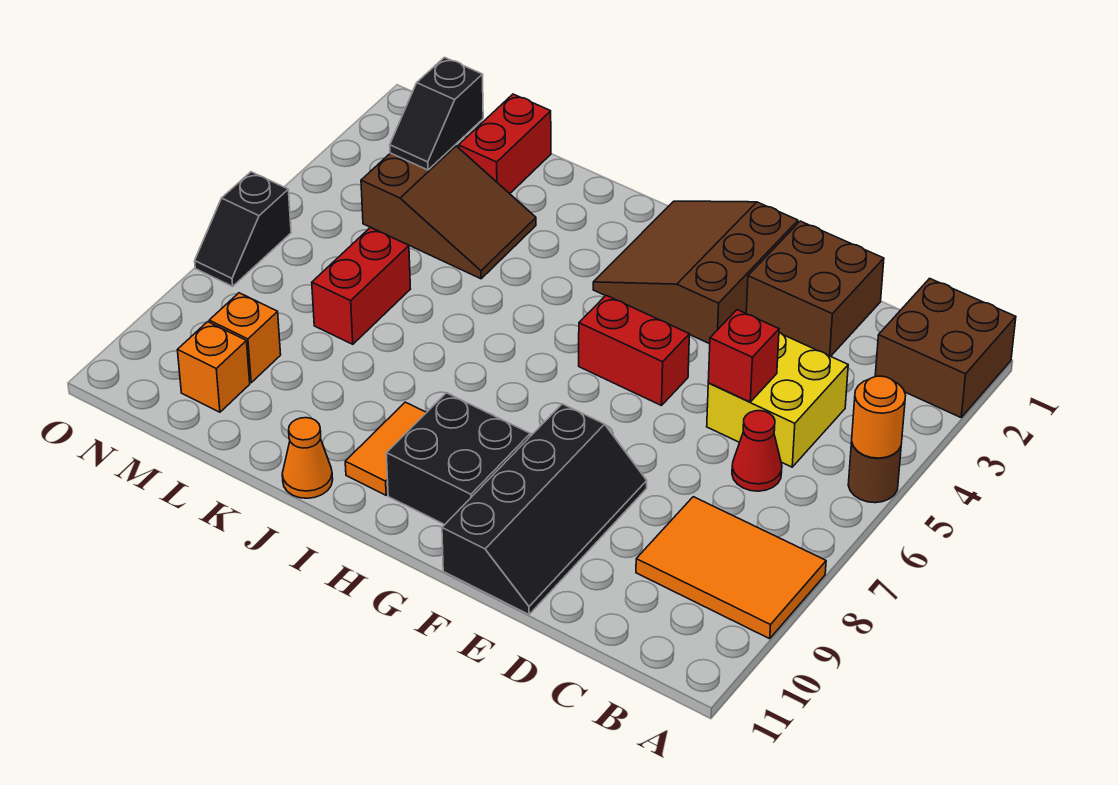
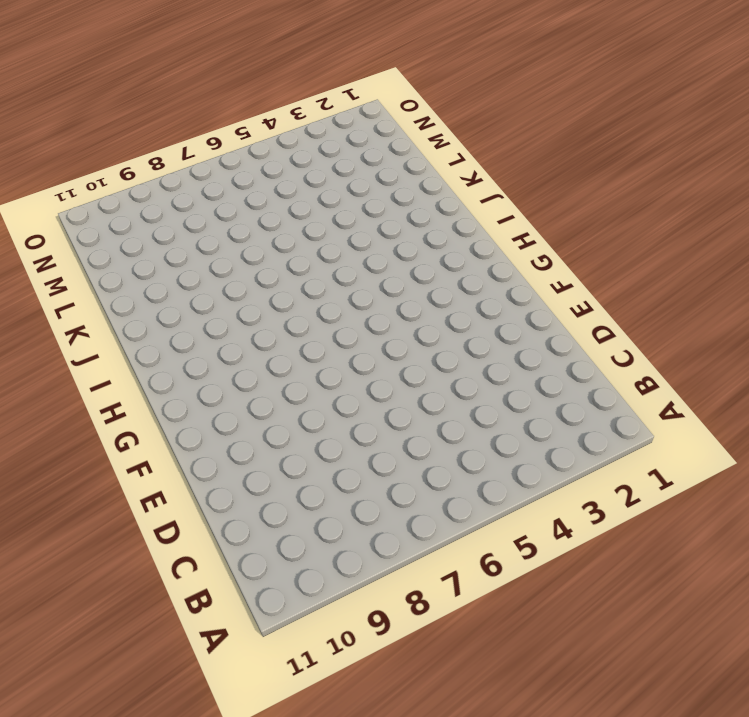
none -> brown 2x2 brick [875,278,1016,417]
none -> brown 1x1 round brick [848,442,901,503]
none -> orange 2x3 tile [636,497,826,639]

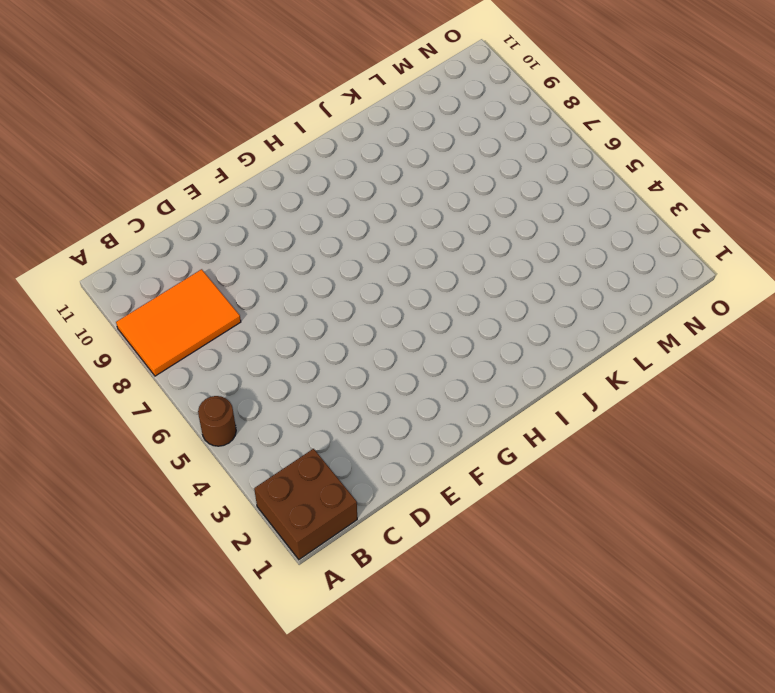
none -> yellow 2x2 brick [707,333,848,467]
none -> red 1x1 cone [732,411,782,491]
none -> brown 2x2 brick [746,221,884,356]

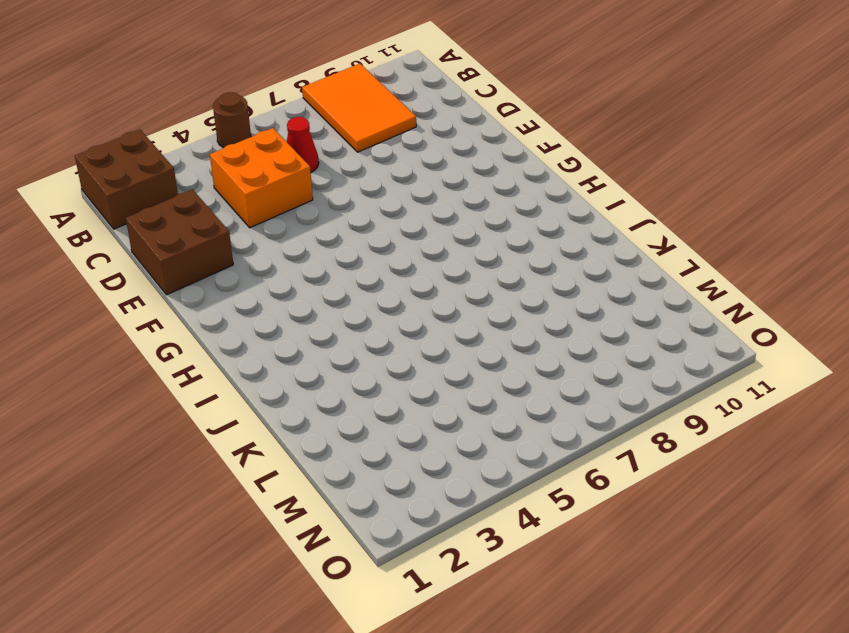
orange 2x2 brick [210,128,313,228] -> yellow 2x2 brick [707,333,848,467]
none -> black 2x4 slope [442,404,647,614]
none -> brown 3x3 slope [593,201,798,344]
none -> red 1x2 brick [579,295,689,406]

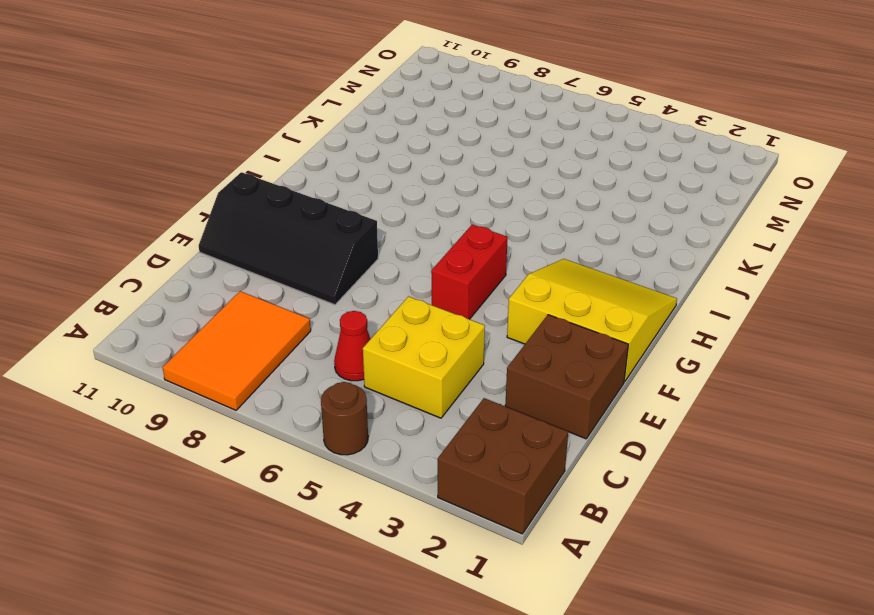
yellow 3x3 slope [507,259,677,382] -> brown 3x3 slope [593,201,798,344]
none -> black 2x2 brick [386,393,530,525]
none -> orange 1x2 tile [345,402,427,495]
none -> orange 1x1 cone [282,418,333,498]

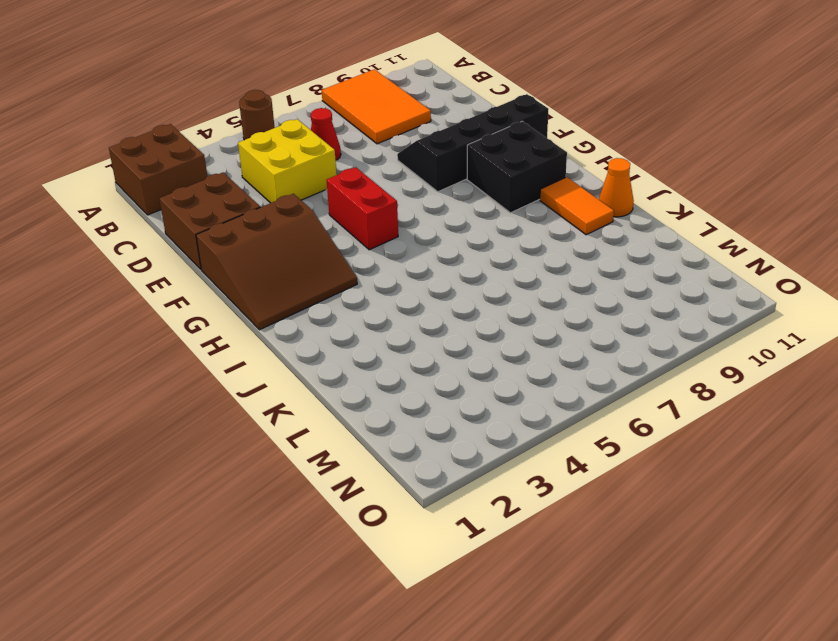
orange 1x2 tile [540,177,614,235] -> orange 1x2 tile turned to [345,402,427,495]
none -> brown 2x3 slope [361,145,536,279]
none -> red 1x2 brick [458,94,551,194]
none -> red 1x2 brick [312,227,410,344]

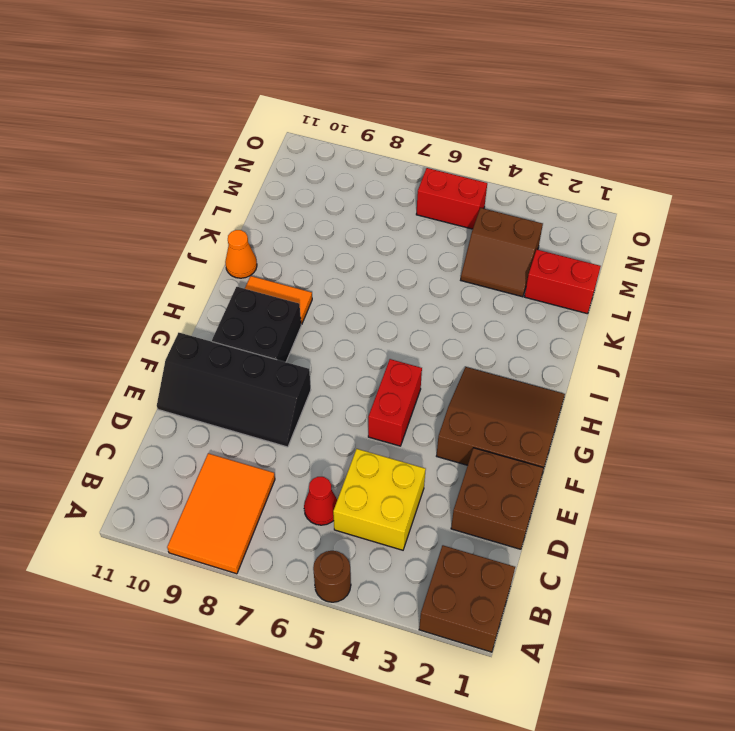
brown 2x2 slope [461,208,543,297] -> brown 2x3 slope [361,145,536,279]
red 1x2 brick [416,168,487,229] -> red 1x2 brick moved to [312,227,410,344]
none -> orange 1x1 brick [209,293,281,383]
none -> orange 1x1 brick [178,322,250,412]
none -> black 1x2 slope [195,172,291,286]

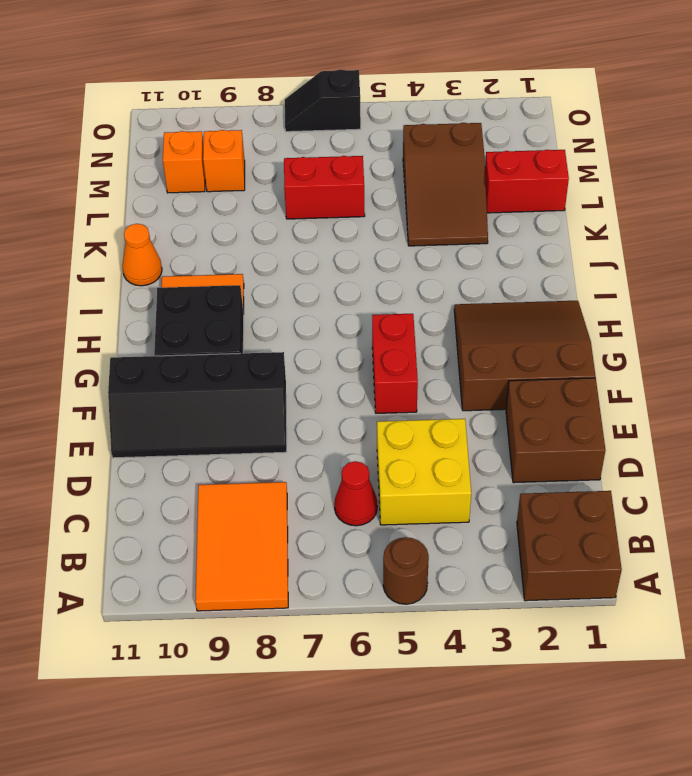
none -> orange 1x1 round brick [852,376,906,458]
none -> red 1x1 brick [708,310,779,402]
none -> black 1x2 slope [390,57,483,170]

